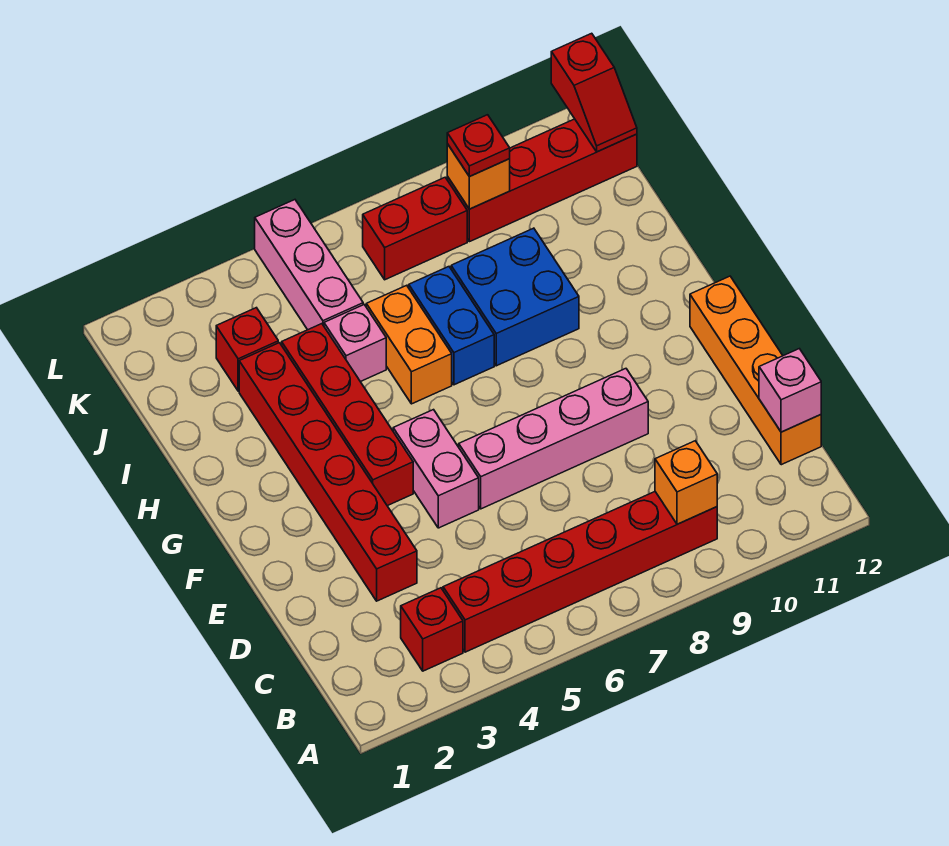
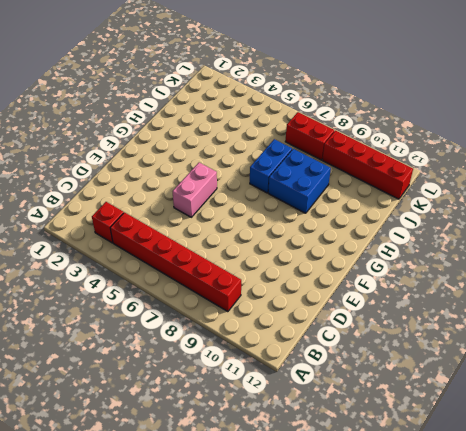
none -> orange 1x4 brick [690,276,821,465]
none -> red 1x6 brick [239,343,417,601]
none -> pink 1x4 brick [459,369,648,509]

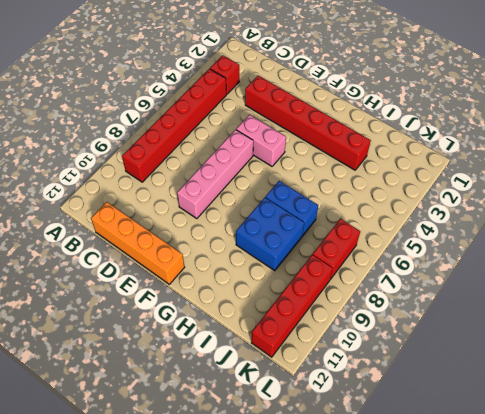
none -> red 1x4 brick [282,324,413,506]
none -> orange 1x2 brick [366,285,452,404]
none -> pink 1x1 brick [324,305,386,382]

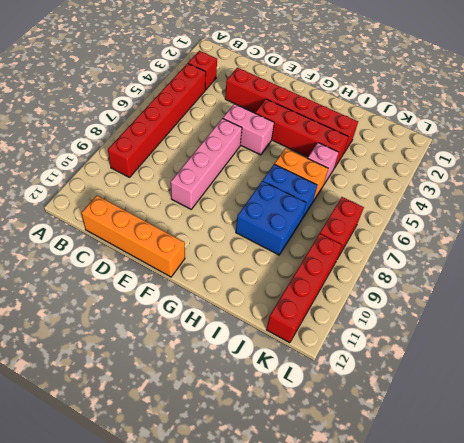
none -> red 1x1 brick [216,308,278,391]
none -> pink 1x3 brick [255,200,363,330]
none -> orange 1x1 brick [655,441,717,524]

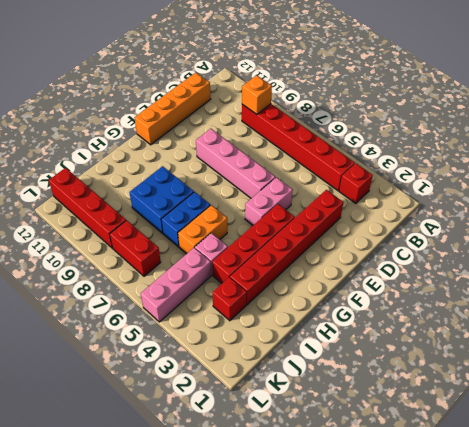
none -> pink 1x1 brick [759,349,821,432]
none -> orange 1x1 brick [447,144,510,209]
none -> red 1x2 slope [551,33,637,152]

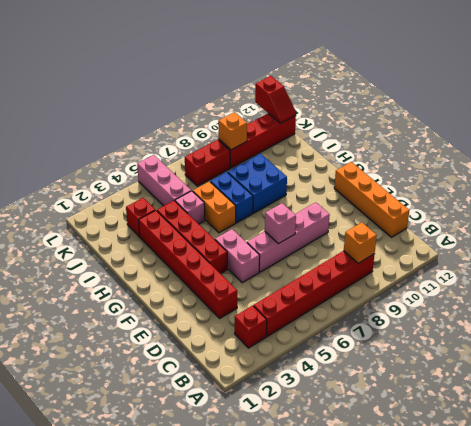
pink 1x1 brick [265,203,296,244] -> pink 1x1 brick moved to [759,349,821,432]
none -> red 1x1 plate [447,115,510,177]

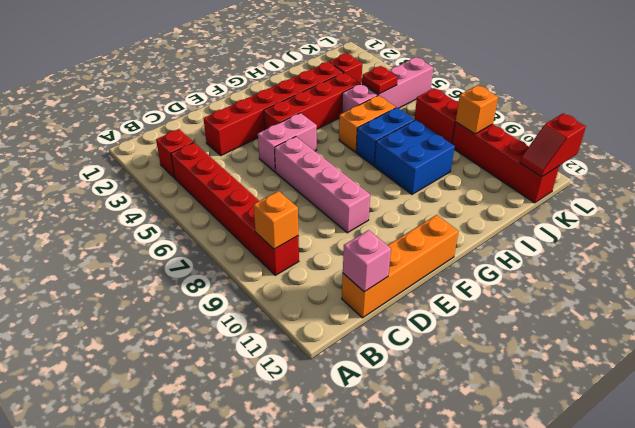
red 1x1 plate [362,66,398,94] -> red 1x1 plate moved to [447,115,510,177]

